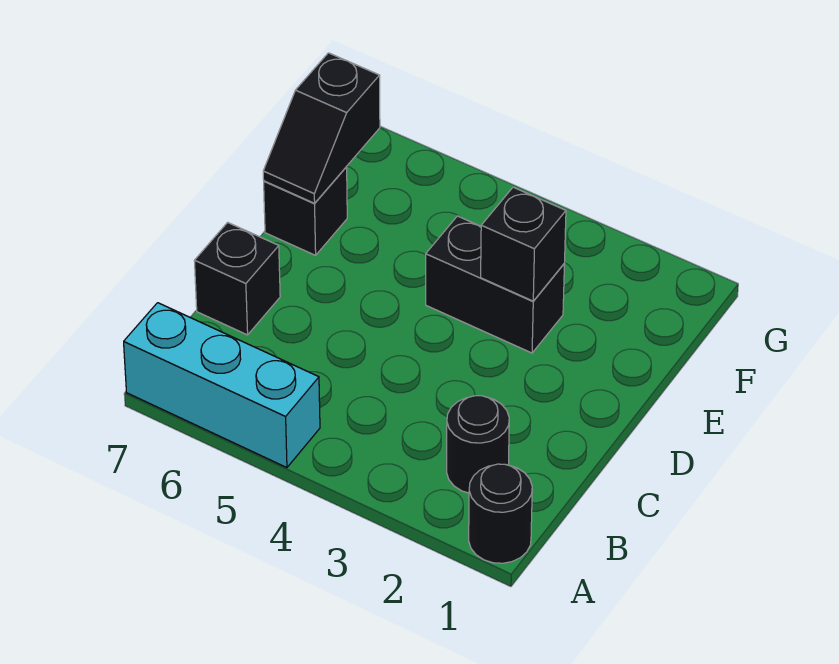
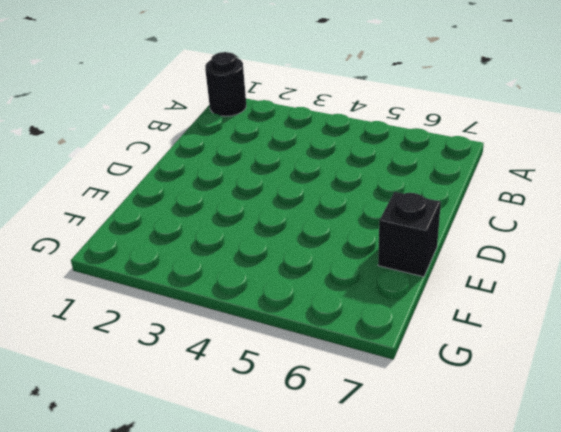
none -> cyan 1x3 brick [124,303,320,468]
none -> black 1x1 round brick [447,396,509,493]

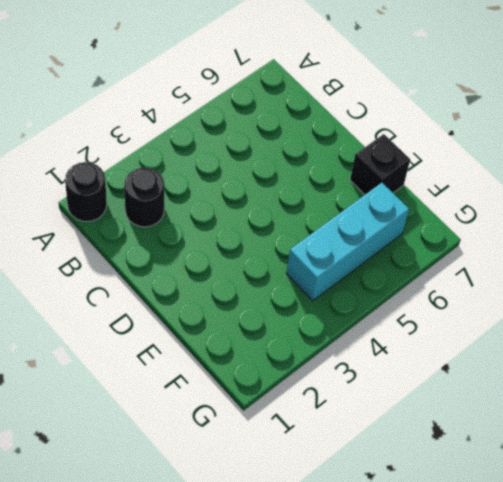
cyan 1x3 brick [286,183,409,301] -> cyan 1x3 brick moved to [124,303,320,468]
none -> black 1x1 brick [194,222,280,335]
none -> black 1x2 brick [426,216,564,353]

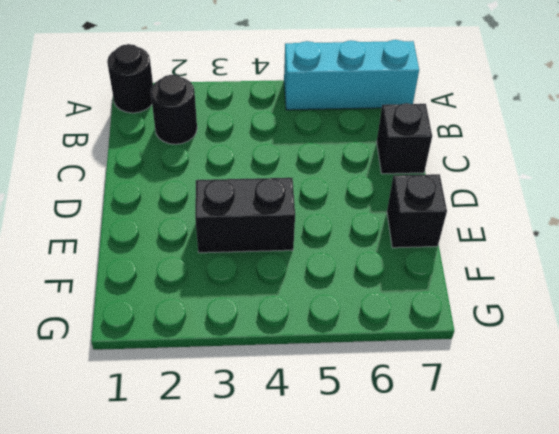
none -> black 1x1 brick [481,187,566,301]
none -> black 1x2 slope [263,53,380,203]

